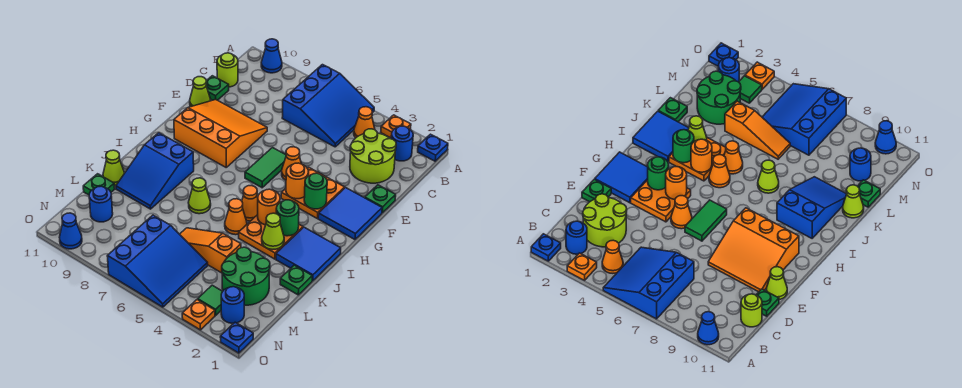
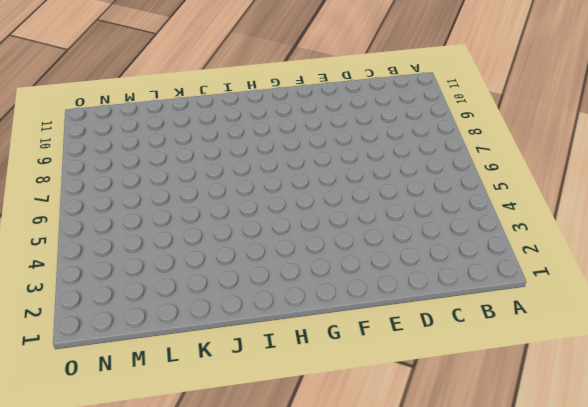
none -> blue 1x1 plate [418,134,448,161]
none -> orange 1x1 plate [381,115,411,138]
none -> blue 3x3 slope [282,65,374,147]
none -> blue 1x1 cone [261,39,282,73]

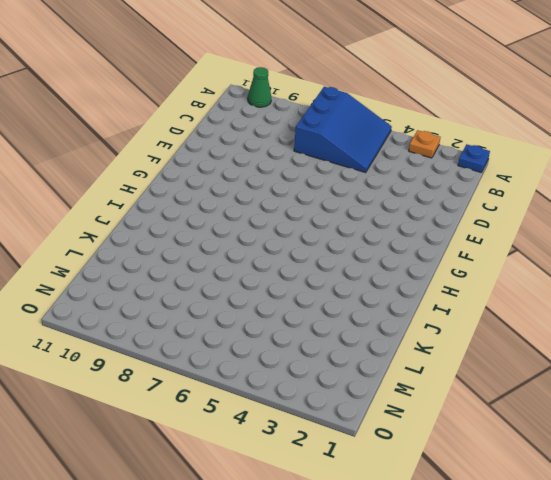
green 1x1 cone [248,67,271,107] -> blue 1x1 cone [261,39,282,73]
none -> blue 1x1 round brick [391,126,413,161]
none -> orange 1x1 cone [354,107,375,138]
none -> lime 2x2 round brick [350,129,396,183]
none -> lime 1x1 round brick [217,53,238,87]

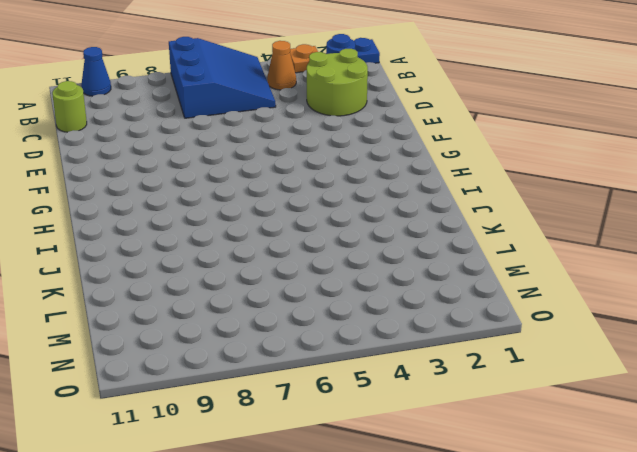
none -> green 1x1 plate [206,76,229,100]
none -> green 1x1 plate [365,185,396,213]
none -> orange 3x3 slope [174,100,267,167]
none -> lime 1x1 cone [190,77,211,107]

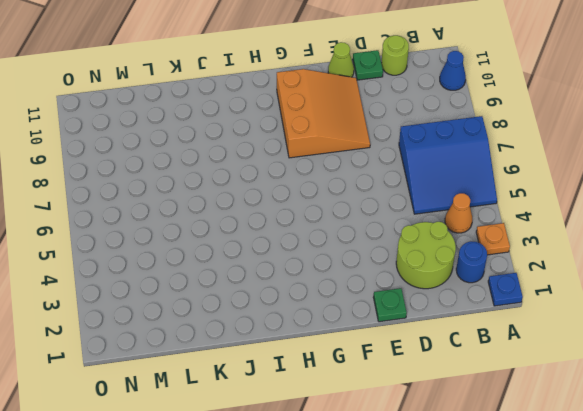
none -> blue 2x2 tile [318,188,382,240]
none -> orange 2x2 plate [281,167,345,218]
none -> orange 1x1 cone [282,147,301,180]
none -> green 1x2 tile [245,148,286,188]

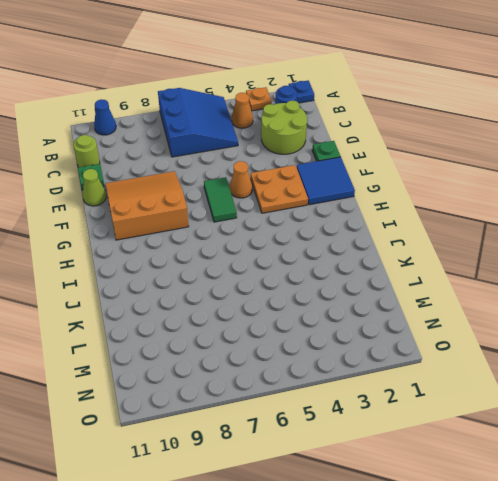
none -> blue 2x2 tile [276,227,341,281]
none -> orange 2x2 plate [239,215,303,259]
none -> orange 1x1 cone [242,186,258,221]
none -> blue 2x3 slope [116,133,194,209]

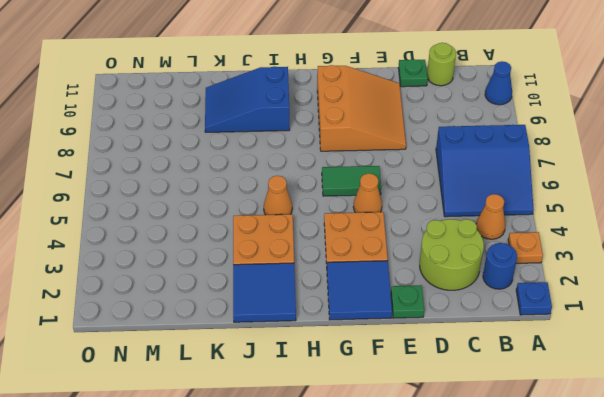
none -> lime 1x1 cone [190,77,211,107]
none -> orange 1x1 cone [225,199,247,235]
none -> lime 1x1 cone [188,178,211,214]
none -> green 1x1 plate [280,265,312,295]

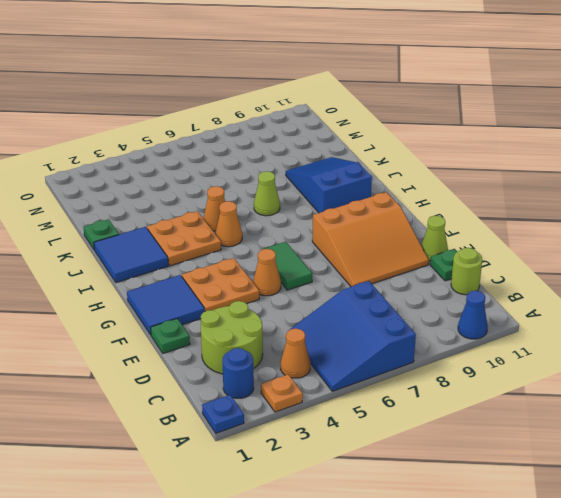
none -> lime 1x1 cone [103,150,124,186]
none -> green 2x2 round brick [222,247,270,305]
none -> orange 1x3 slope [180,228,241,273]
none -> green 1x1 plate [83,174,115,195]

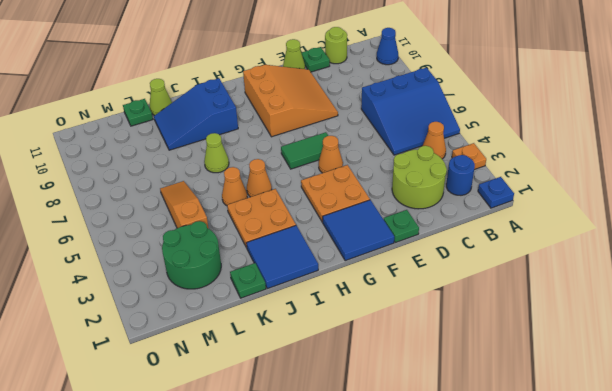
none -> blue 3x3 slope [107,215,208,307]
none -> blue 1x1 round brick [89,186,113,222]
none -> blue 1x1 round brick [221,287,244,323]
none -> green 1x1 tile [198,285,223,315]

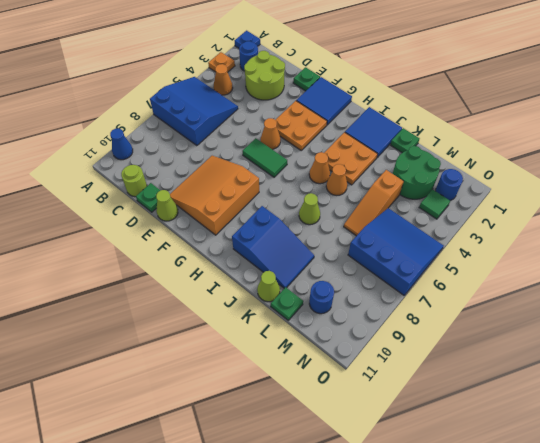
none -> blue 1x1 plate [220,322,253,353]
none -> orange 1x1 plate [182,300,215,330]
none -> blue 1x1 cone [59,213,82,249]
none -> green 1x1 round brick [304,173,327,209]

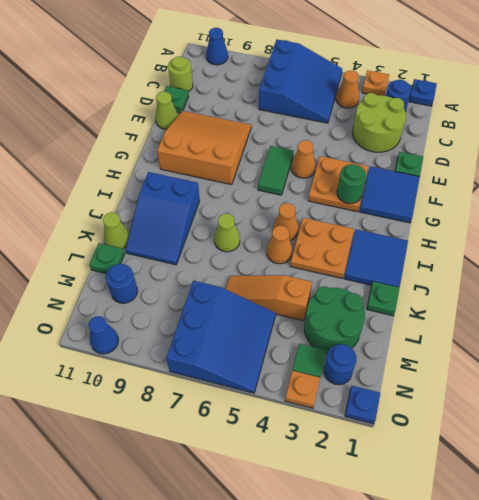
none -> orange 1x1 round brick [286,163,309,199]
none -> green 1x1 round brick [276,200,299,236]
none -> orange 1x1 round brick [258,189,280,225]
none -> lime 1x1 cone [262,213,284,249]

